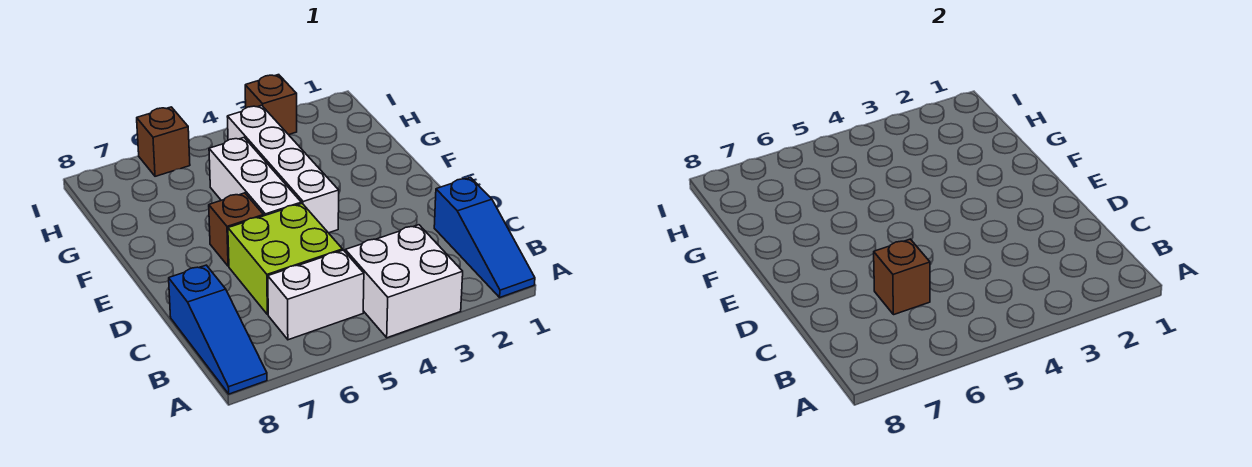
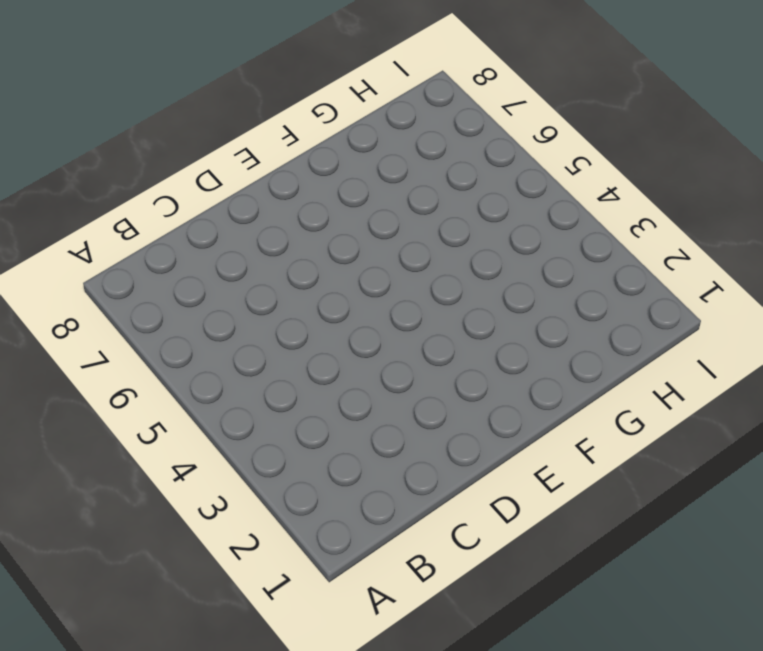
none -> blue 1x3 slope [434,177,535,297]
none -> white 2x2 brick [345,225,463,338]

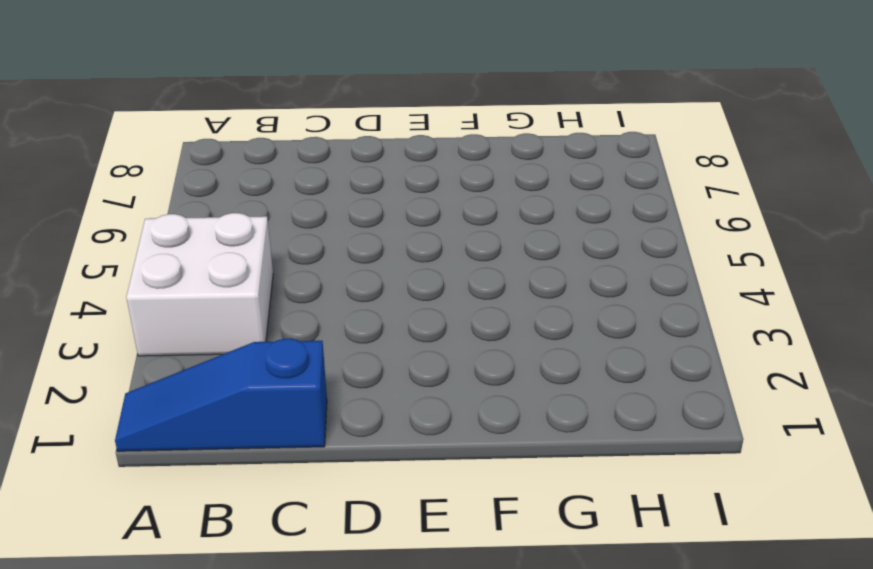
none -> blue 1x3 slope [169,265,267,394]
none -> white 1x2 brick [268,250,364,340]

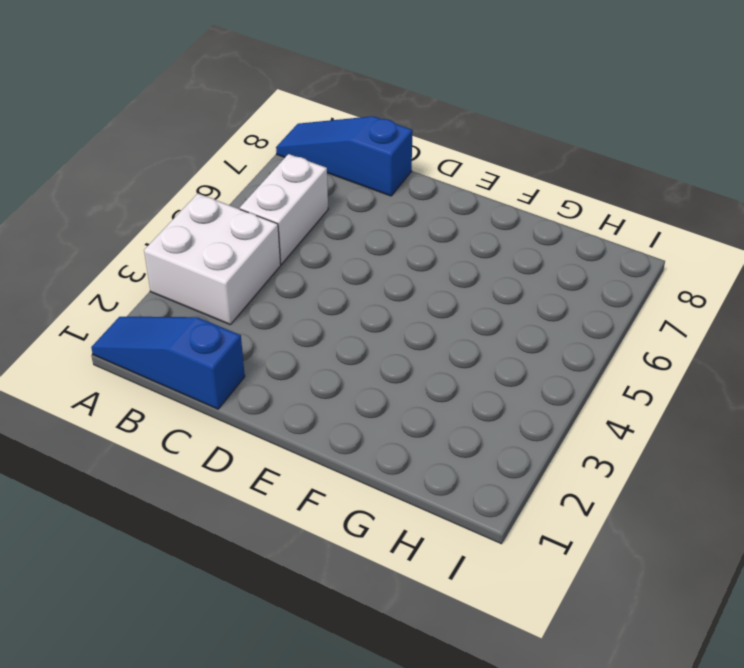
none -> lime 2x2 brick [228,203,343,315]
none -> white 1x4 brick [227,105,339,233]

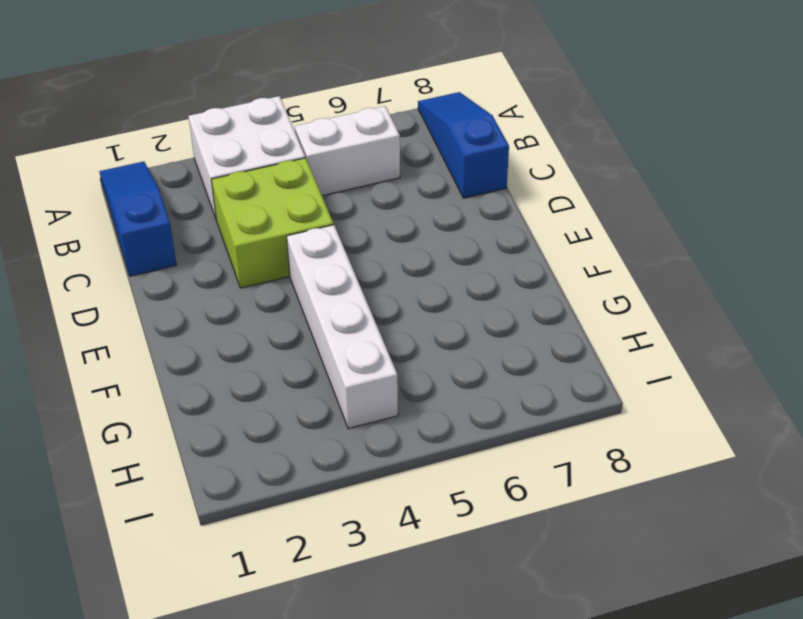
lime 2x2 brick [211,158,334,288] -> lime 2x2 brick moved to [228,203,343,315]
none -> white 1x3 brick [209,138,301,216]
none -> brown 1x1 brick [209,193,264,266]

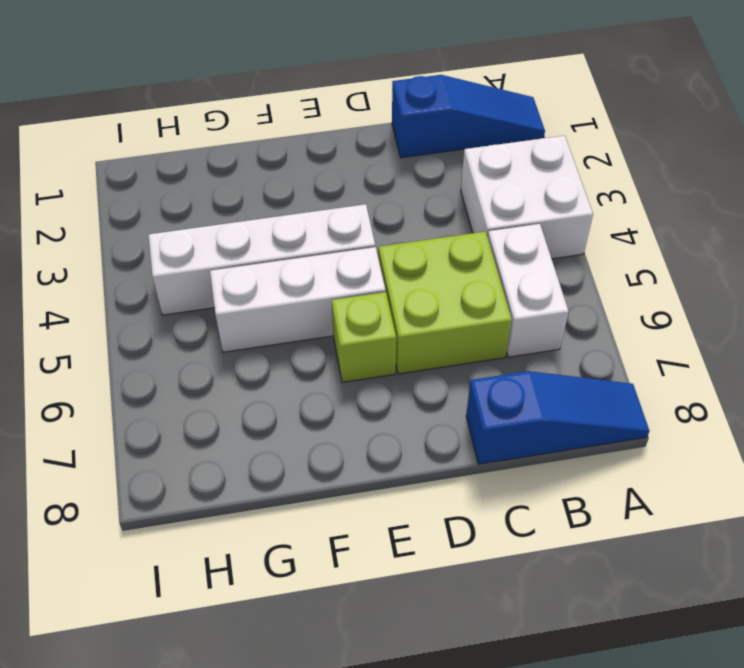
lime 1x1 brick [332,292,396,382] -> brown 1x1 brick [209,193,264,266]
none -> brown 1x1 brick [245,75,297,135]
none -> brown 1x1 brick [137,107,190,176]

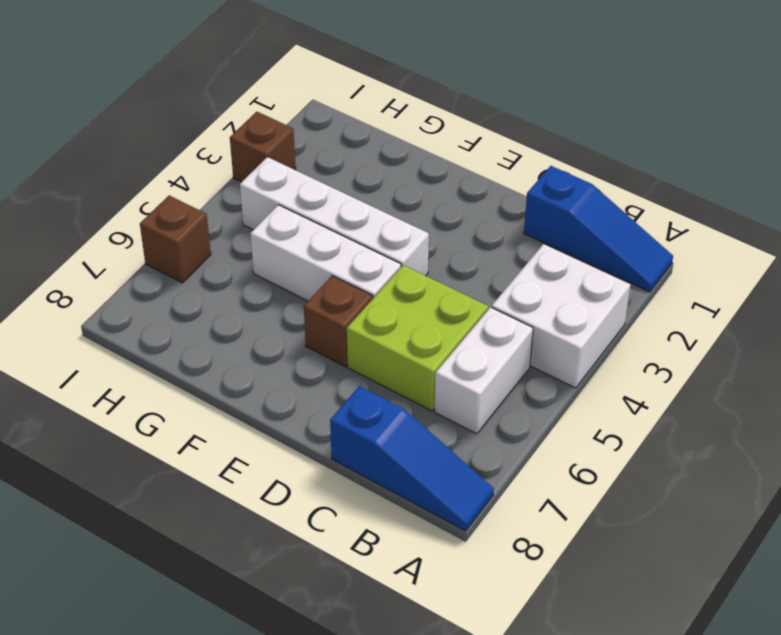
none -> brown 1x1 brick [874,239,930,315]

